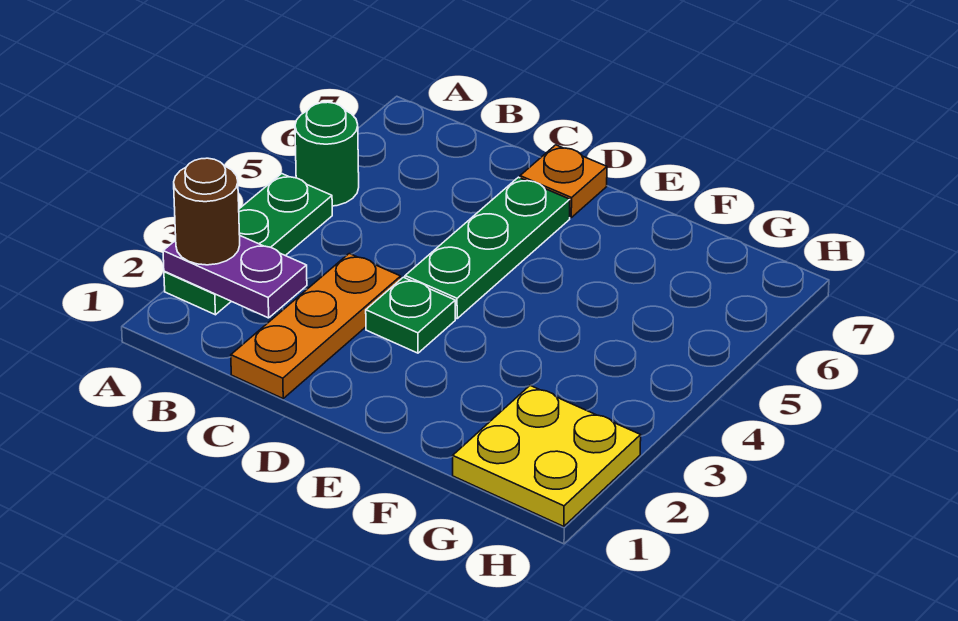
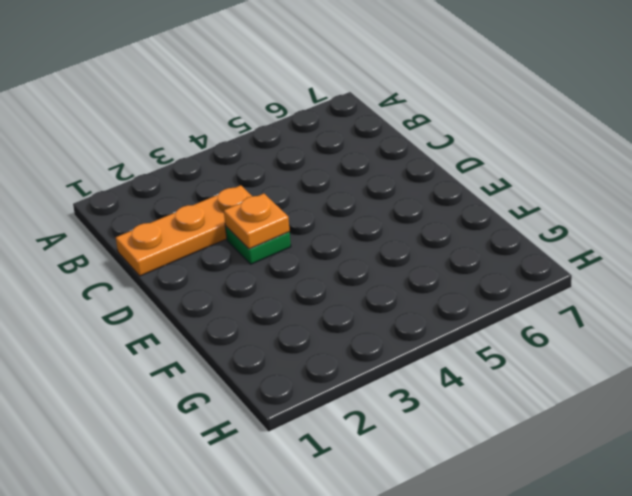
orange 1x1 plate [224,194,290,249] -> orange 1x1 plate moved to [520,145,607,218]
none -> green 1x3 plate [164,174,332,315]
none -> green 1x1 round brick [295,102,359,206]

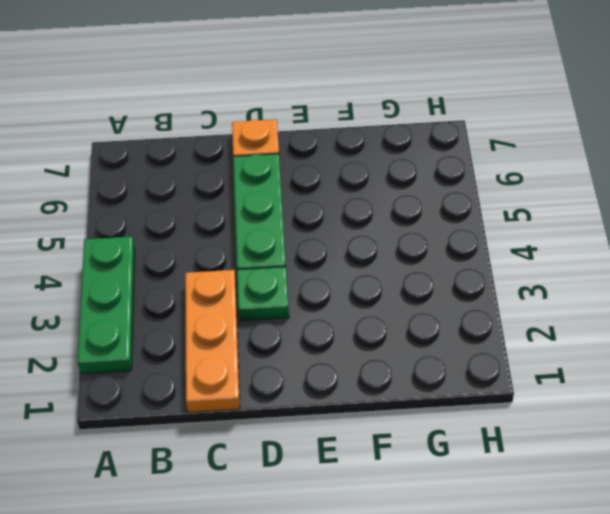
none -> green 1x1 round brick [295,102,359,206]
none -> yellow 2x2 plate [453,386,641,526]

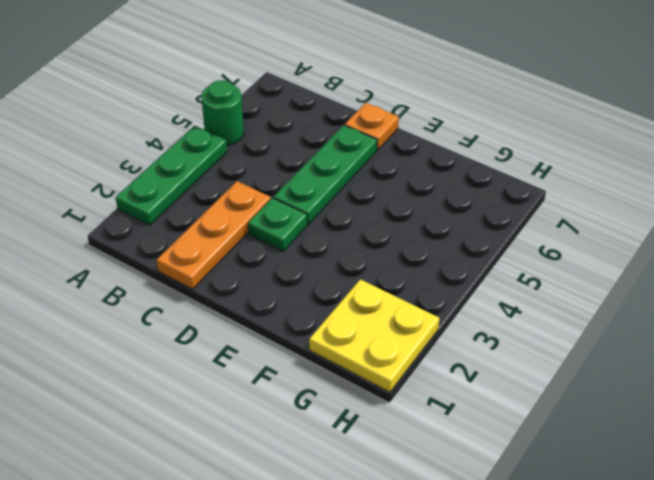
none -> purple 1x2 plate [163,236,307,318]
none -> brown 1x1 round brick [174,158,240,265]

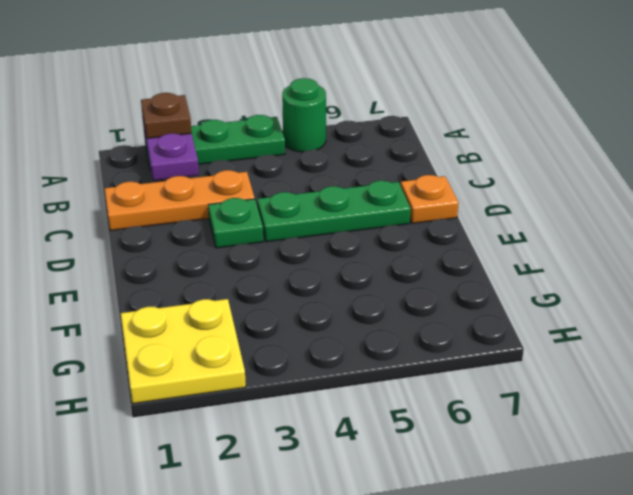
brown 1x1 plate [141,93,192,138] -> brown 1x1 round brick [174,158,240,265]

